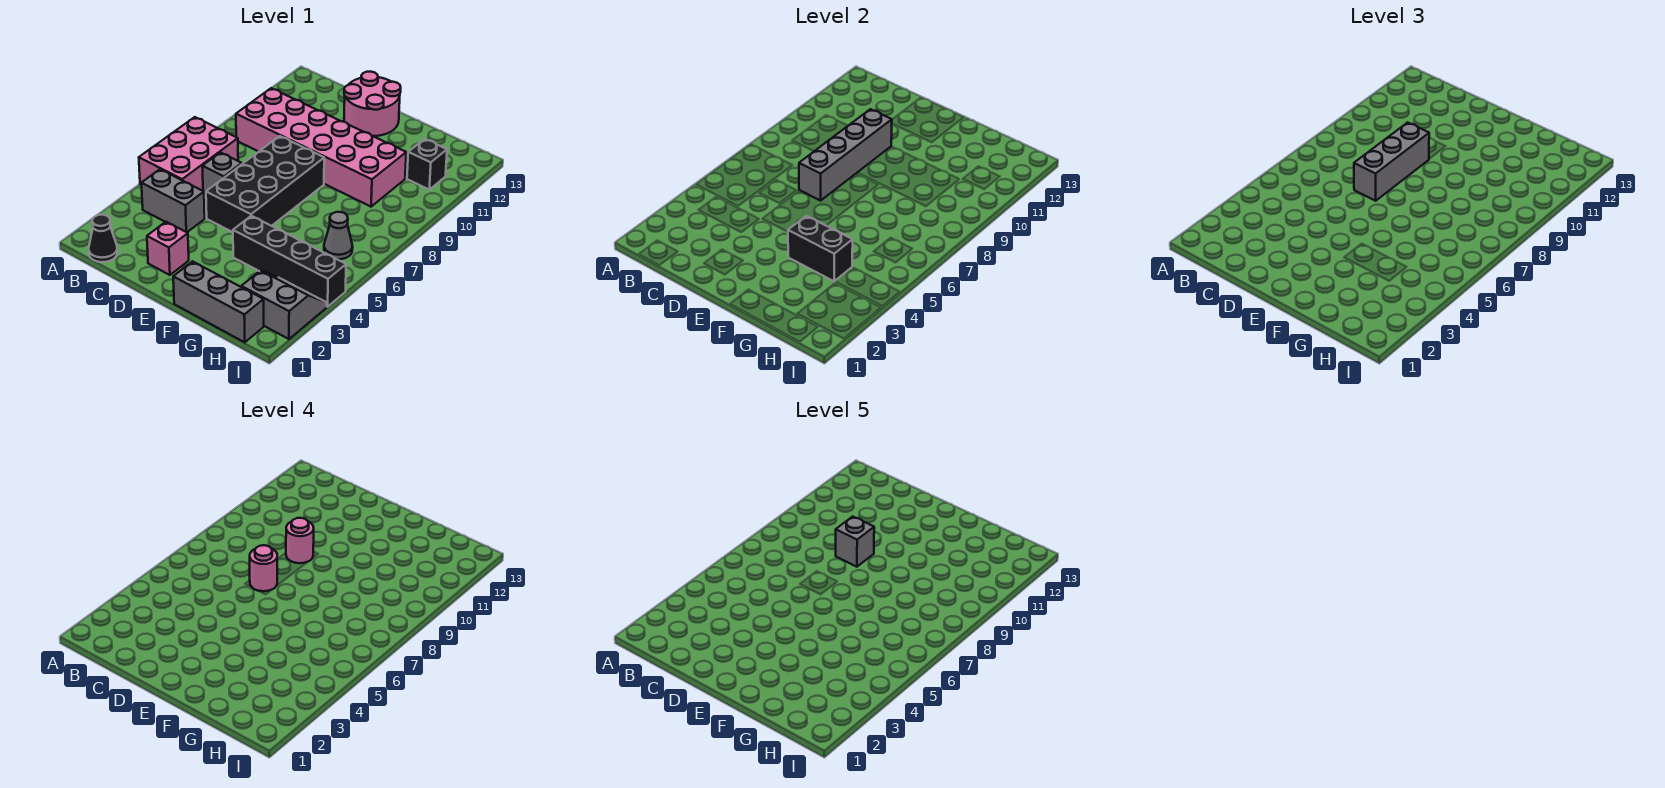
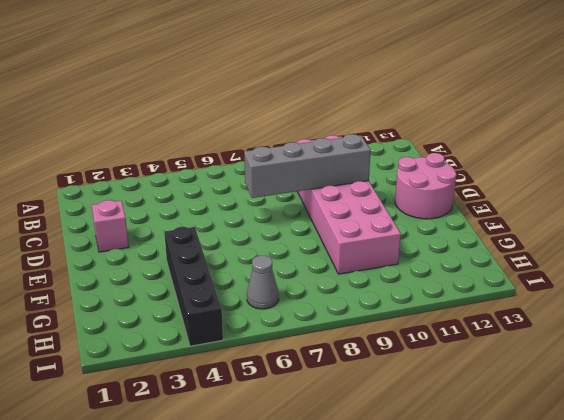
none -> pink 2x3 brick [139,117,238,191]
none -> black 1x1 cone [89,215,117,262]
none -> grey 1x2 brick [141,169,205,232]

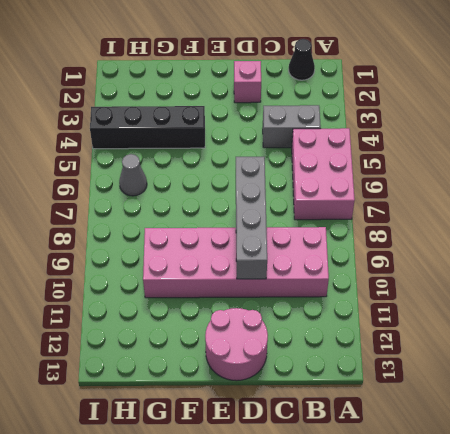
none -> grey 1x1 brick [202,153,242,194]
none -> black 2x4 brick [206,136,324,232]
none -> grey 1x3 brick [173,261,264,342]

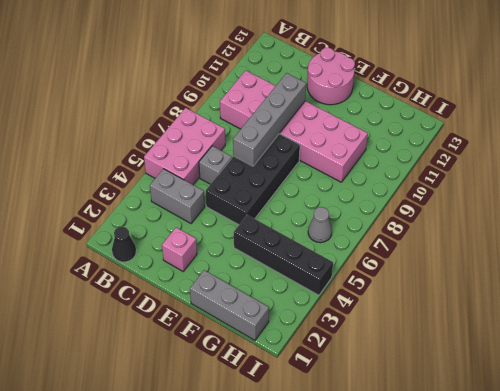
none -> grey 2x2 slope [241,271,327,339]
none -> black 1x1 brick [407,139,447,189]
none -> black 1x2 brick [788,216,853,281]

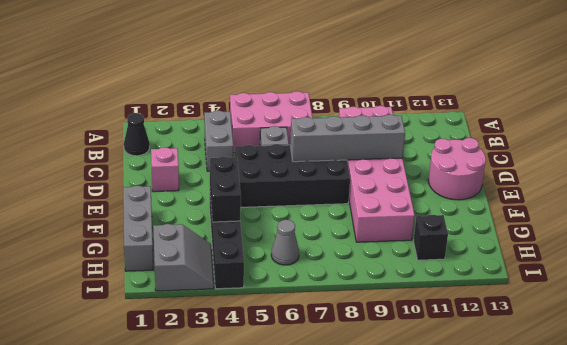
none -> grey 1x3 brick [1354,122,1429,201]
none -> pink 1x1 round brick [250,545,277,591]
none -> pink 1x1 round brick [286,518,314,563]

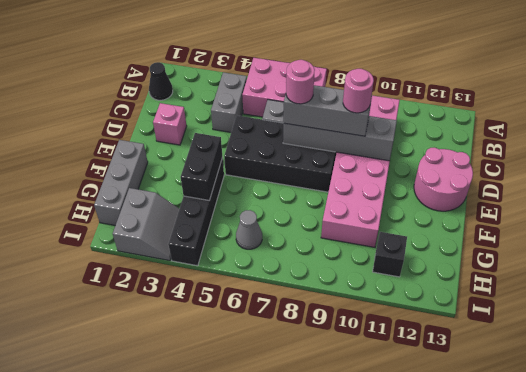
none -> grey 1x1 brick [836,516,874,567]

